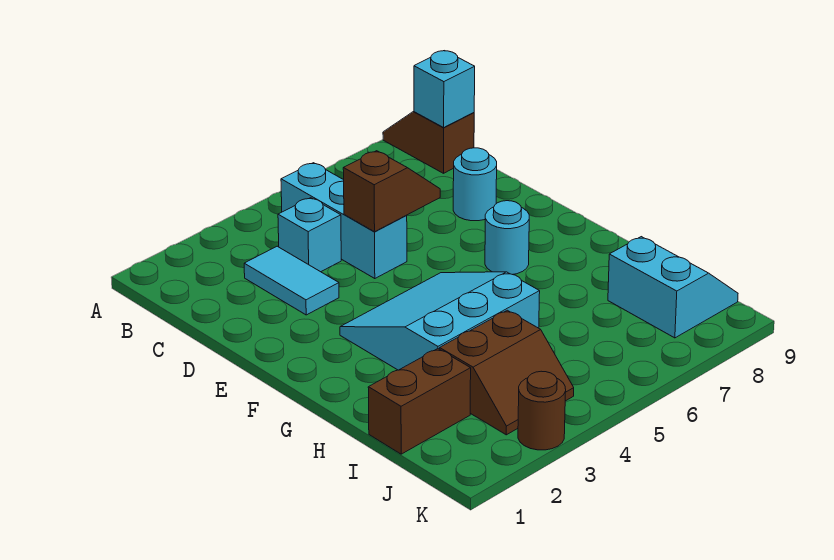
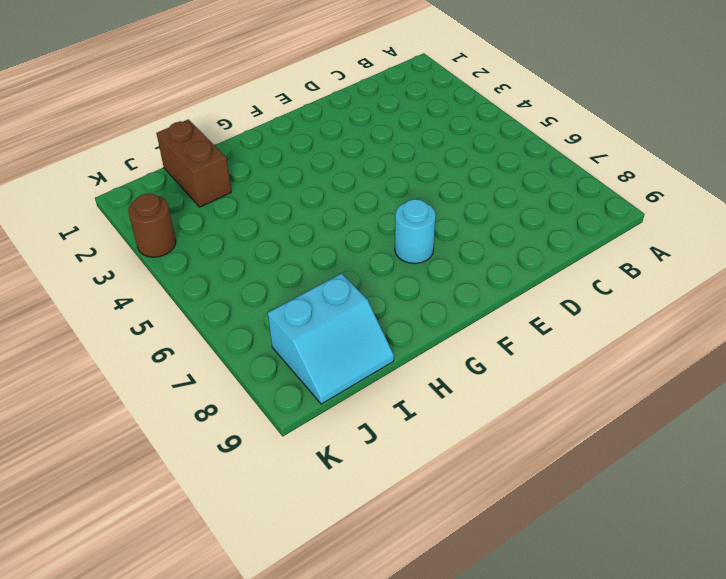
none -> brown 1x2 slope [383,112,474,173]
none -> cyan 1x3 brick [281,163,407,279]
none -> cyan 1x2 tile [244,246,339,315]

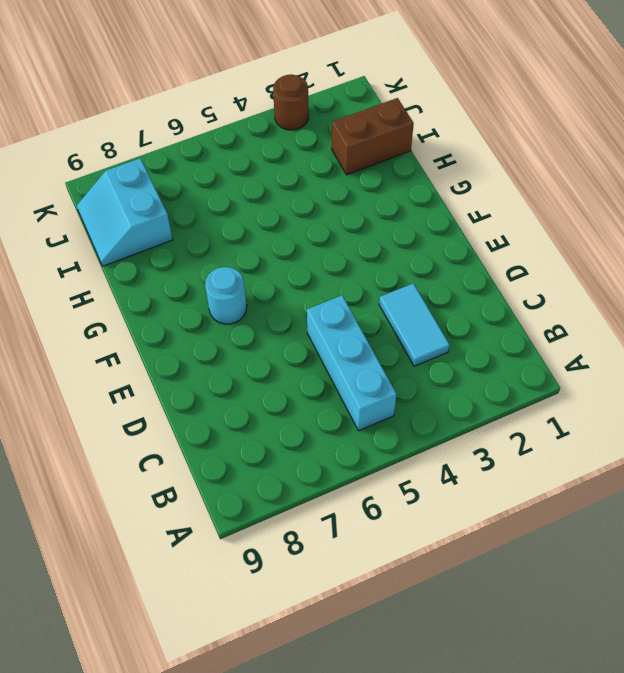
none -> brown 1x2 slope [383,112,474,173]
none -> cyan 1x1 brick [278,198,341,272]
none -> cyan 1x1 round brick [453,148,497,221]

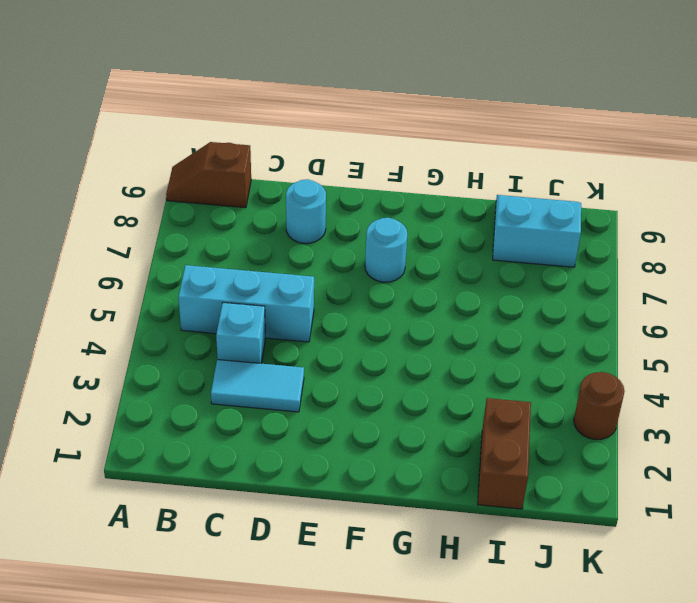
none -> cyan 3x3 slope [340,272,540,370]
none -> brown 2x2 slope [440,310,574,435]
none -> cyan 1x1 brick [414,51,475,128]

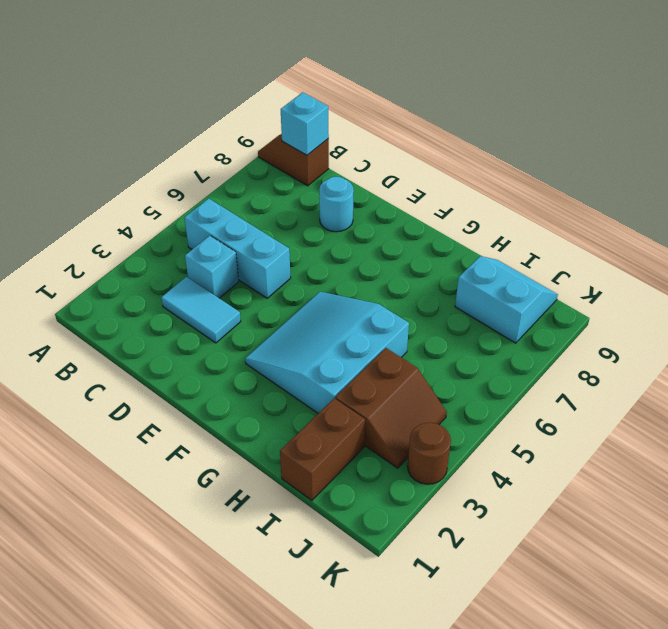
none -> cyan 1x1 round brick [485,201,529,275]
none -> brown 1x2 slope [343,151,440,232]

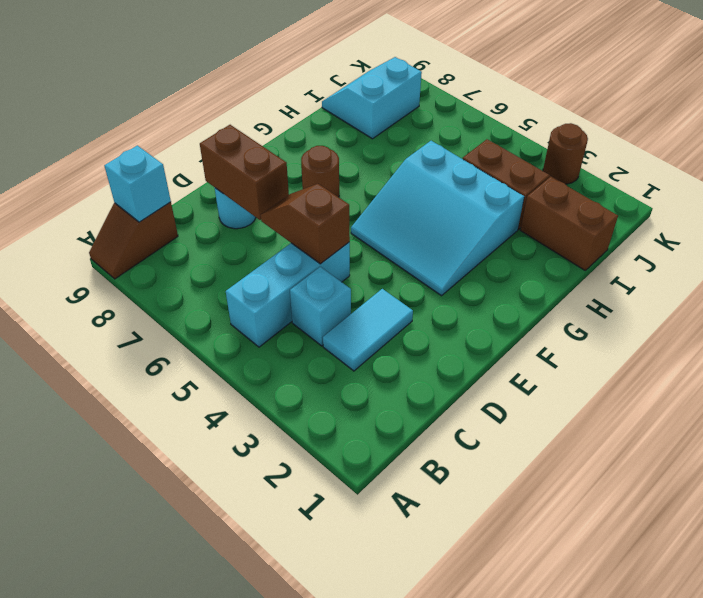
brown 1x2 brick [200,125,289,220] -> none
brown 1x1 round brick [301,146,339,197] -> cyan 1x1 round brick [485,201,529,275]

